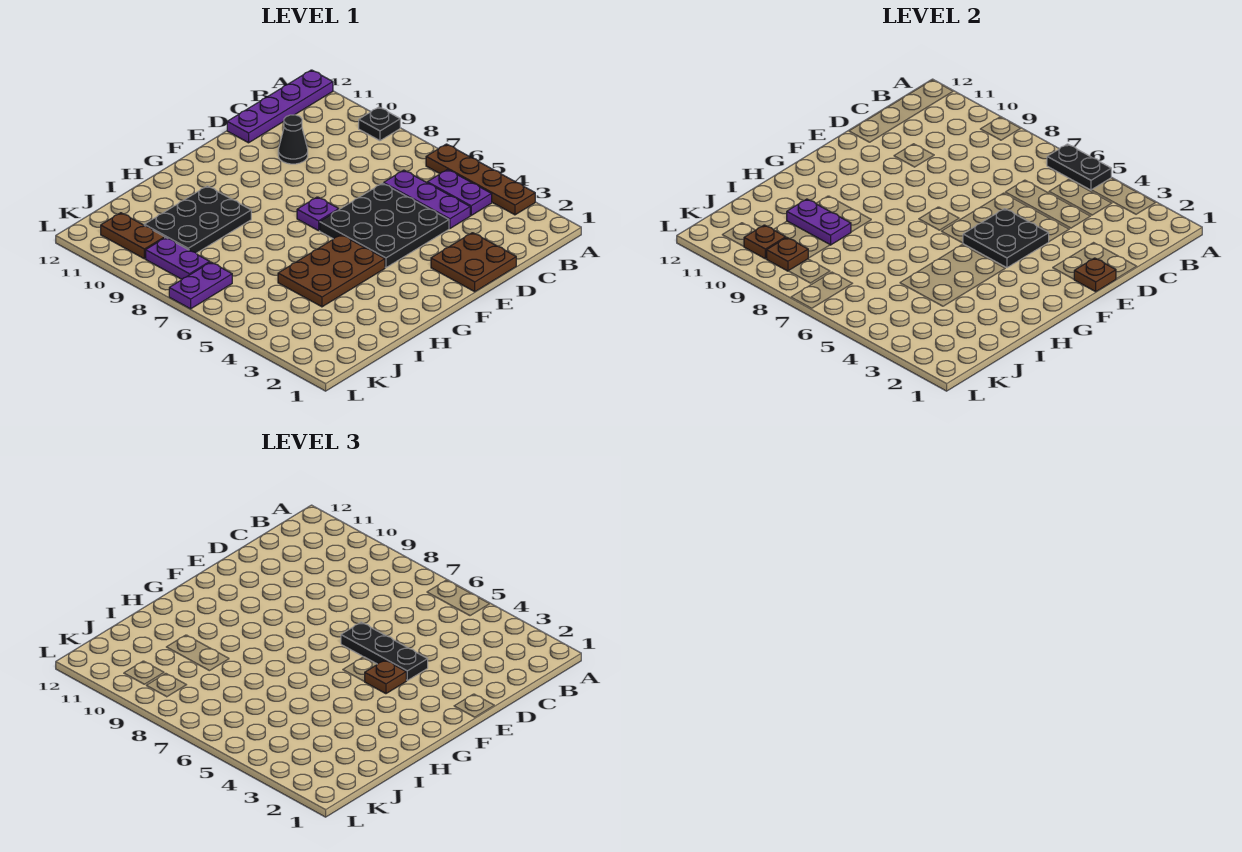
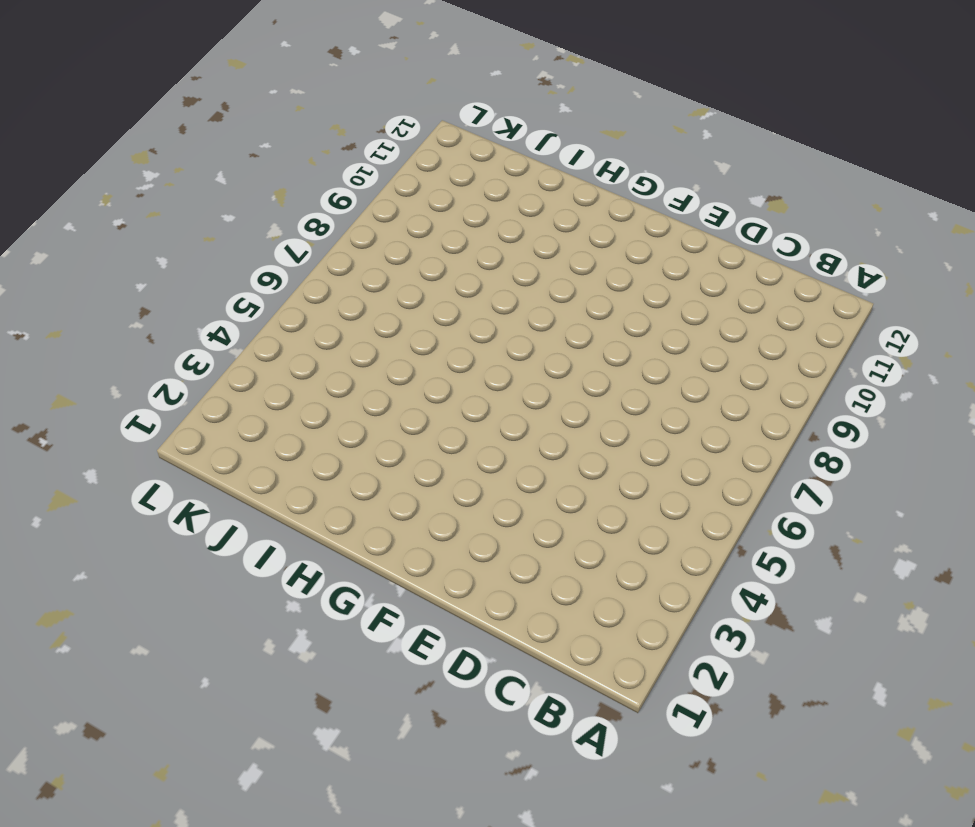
none -> brown 1x4 plate [426,144,535,215]
none -> black 1x1 plate [359,107,400,141]
none -> purple 1x4 plate [227,70,333,143]

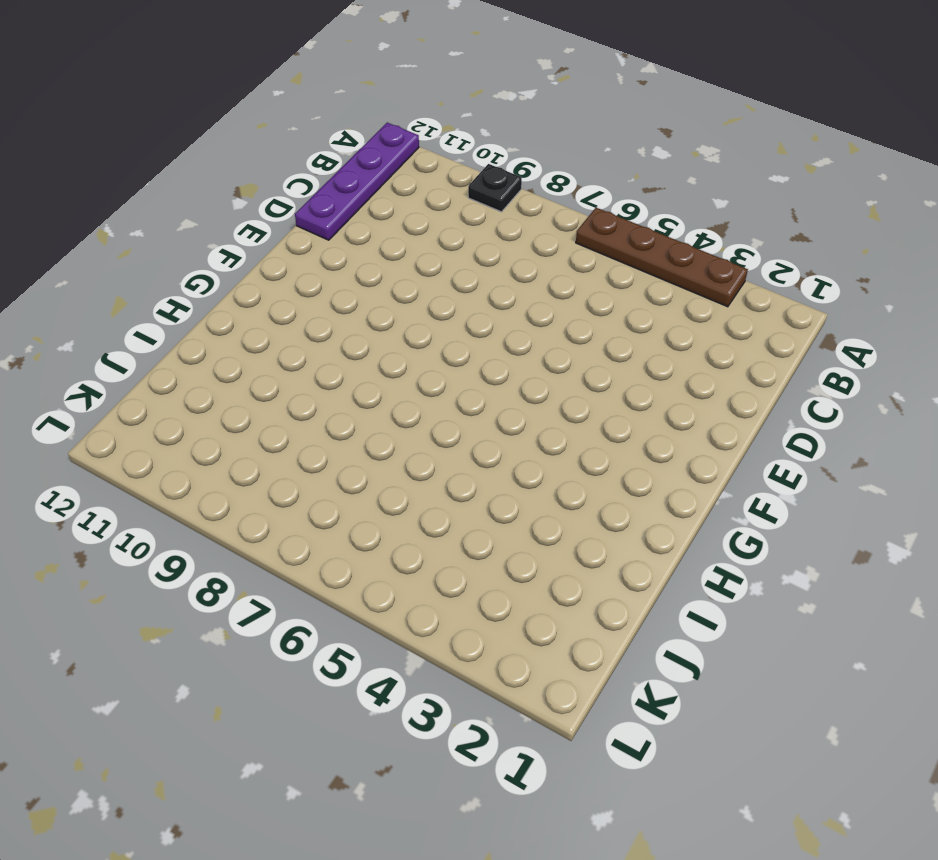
none -> purple 1x2 plate [427,169,492,215]
none -> purple 1x3 plate [384,170,470,228]
none -> brown 2x2 plate [431,233,516,292]

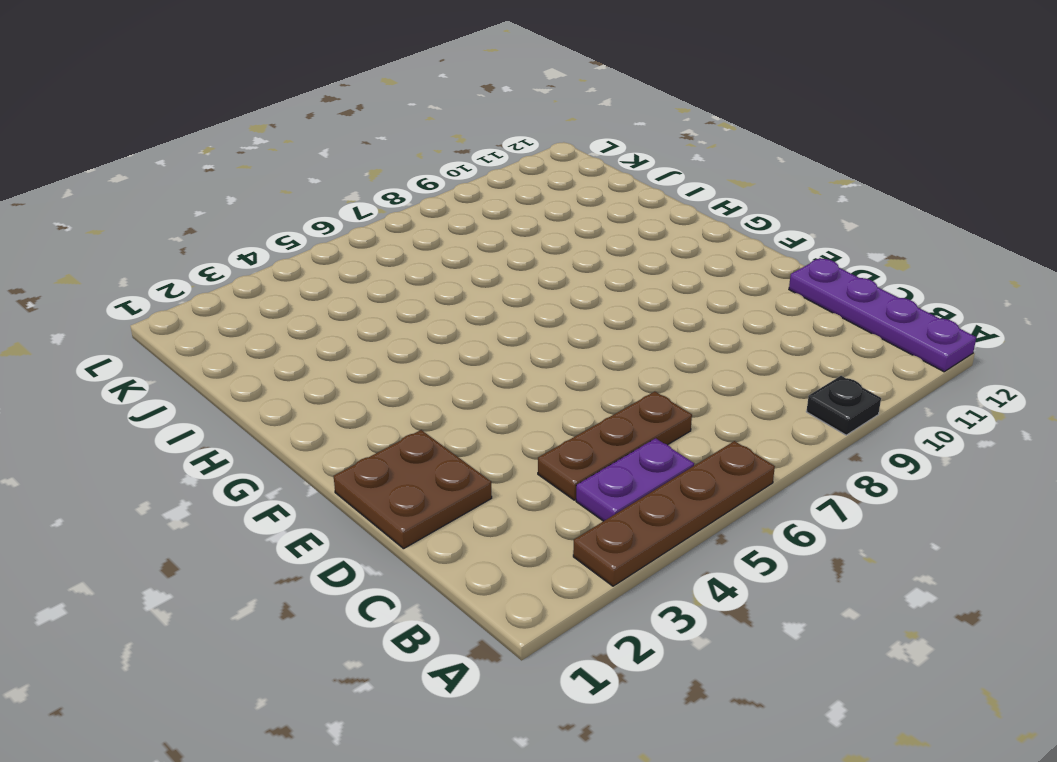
brown 1x3 plate [538,392,692,500] -> purple 1x3 plate [384,170,470,228]
none -> black 3x3 plate [320,183,449,268]
none -> black 1x1 cone [278,115,308,164]
none -> purple 1x1 plate [297,197,339,231]

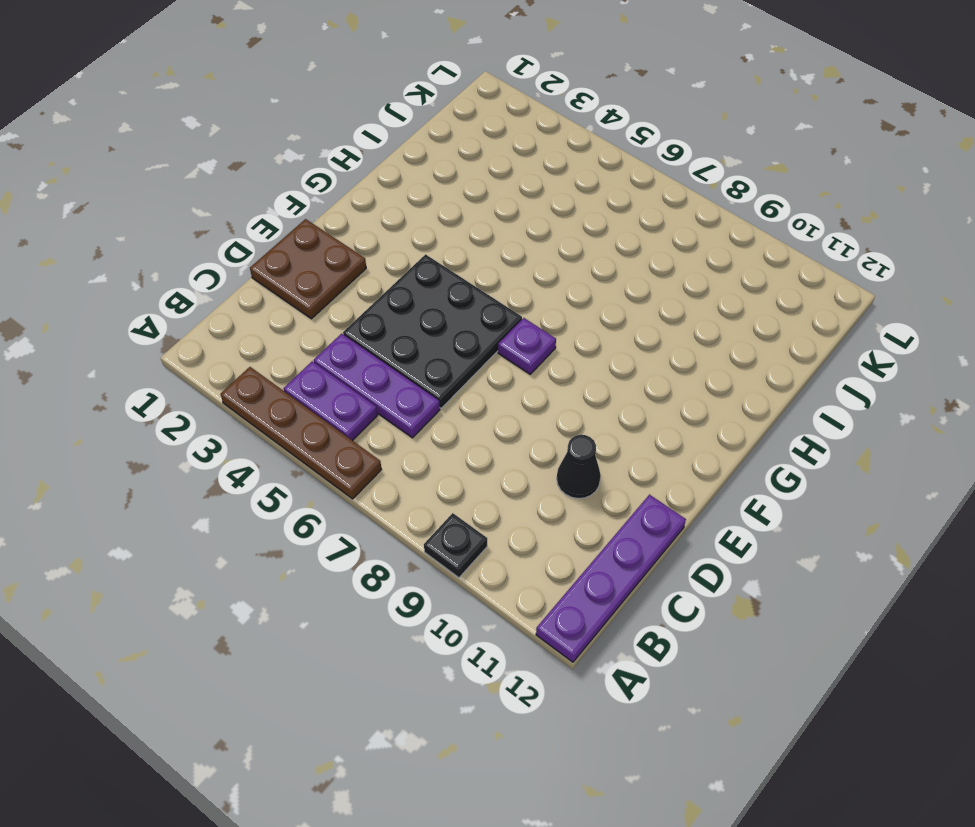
none -> brown 2x3 plate [278,235,385,307]
none -> black 2x3 plate [144,186,251,253]
none -> purple 1x2 plate [169,262,232,309]

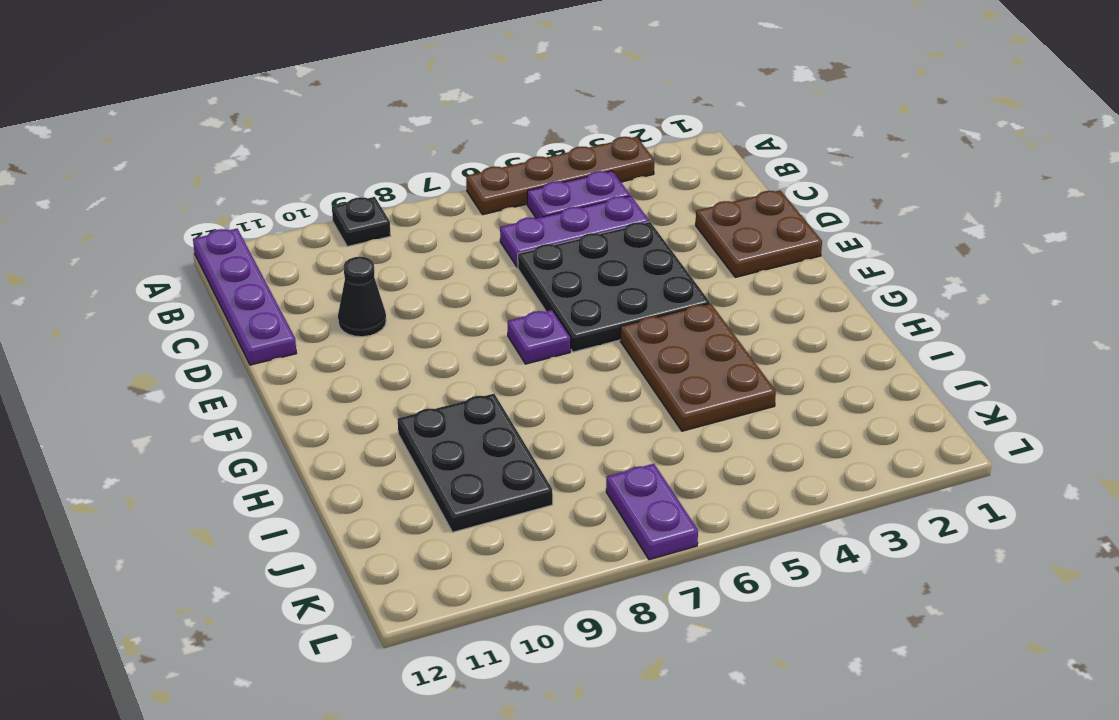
none -> purple 1x2 plate [146,238,210,279]
none -> brown 1x2 plate [101,213,165,259]
none -> black 1x2 plate [1047,144,1111,190]

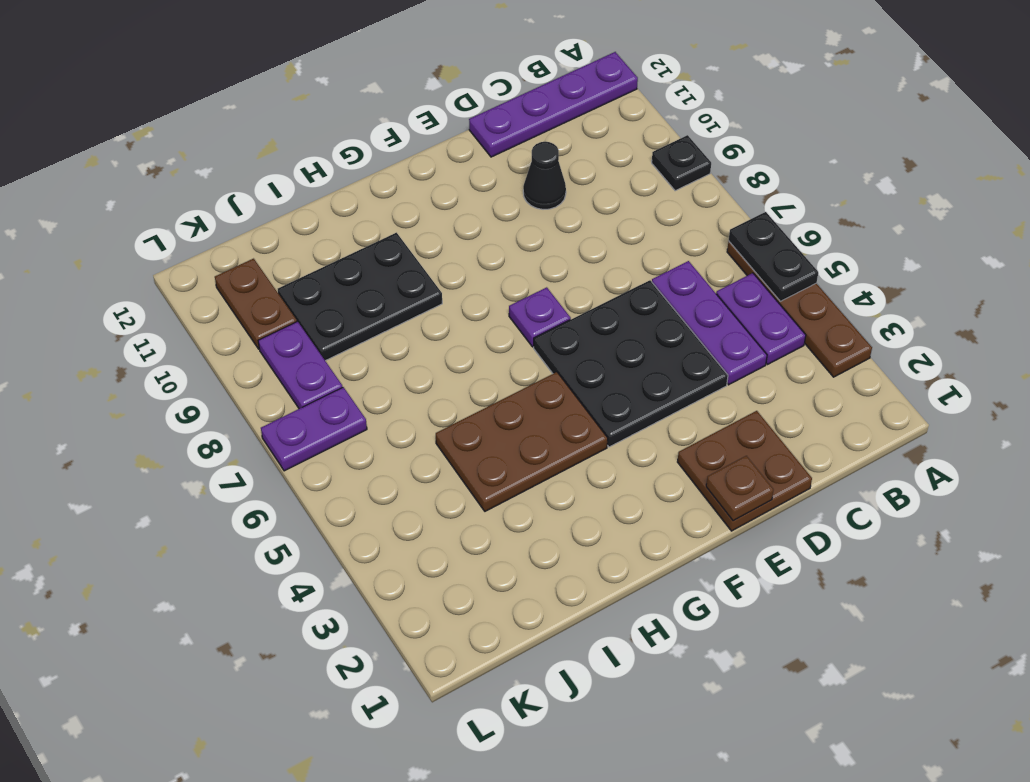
none -> black 2x2 plate [963,209,1049,268]
none -> purple 1x2 plate [787,199,851,245]
none -> brown 1x1 plate [767,238,808,271]

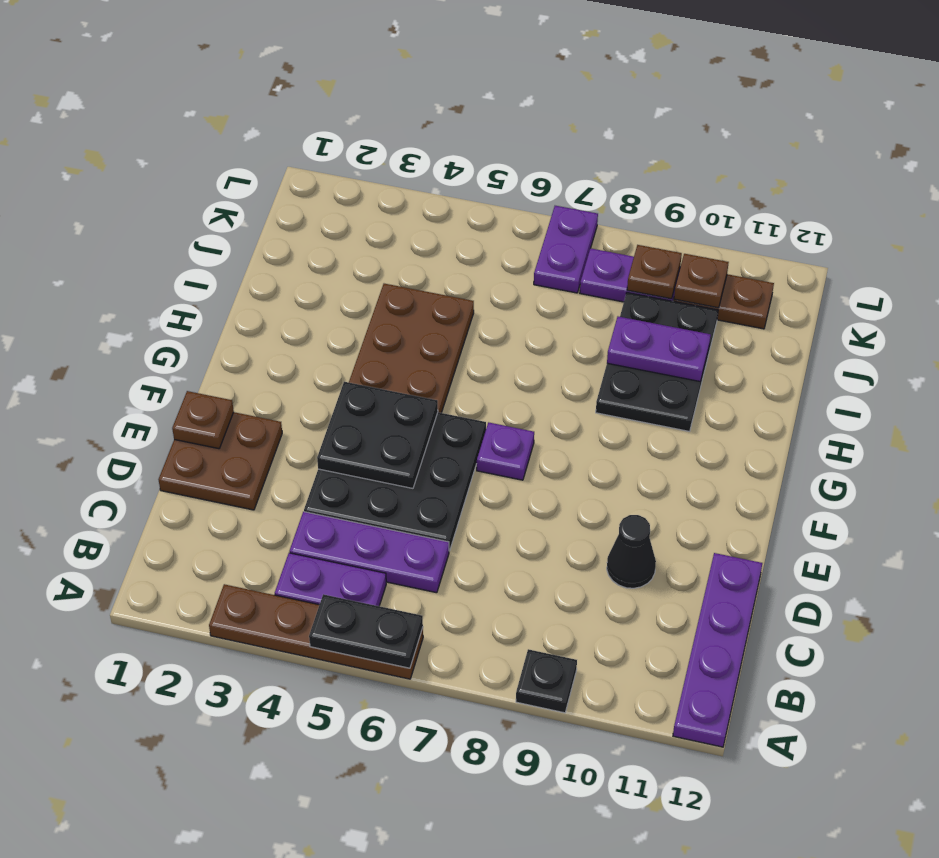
none -> black 1x3 plate [341,622,428,680]
none -> brown 1x1 plate [364,660,407,694]

